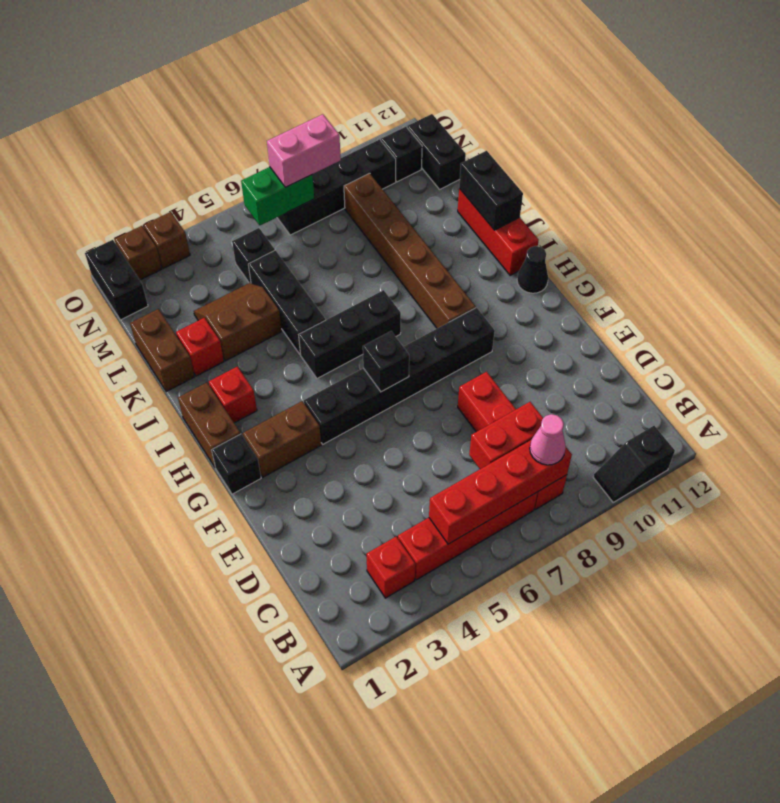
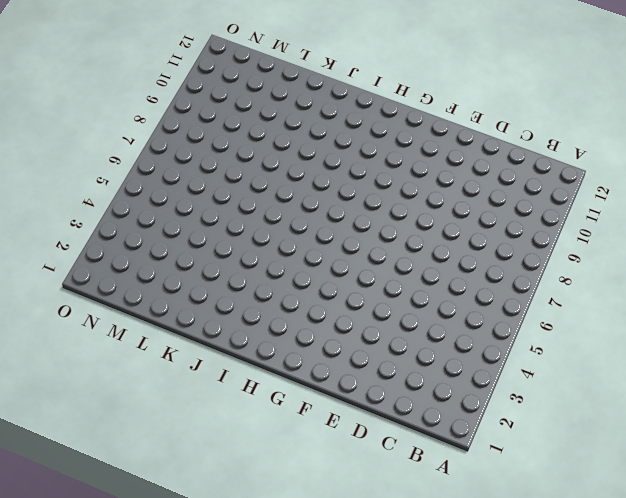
none -> black 1x2 slope [593,426,675,502]
none -> red 1x1 brick [366,537,415,598]
none -> red 1x4 brick [398,492,537,580]
none -> red 1x4 brick [458,372,567,509]

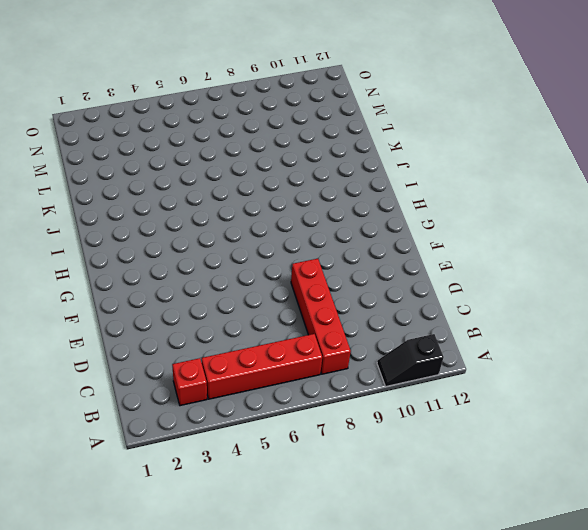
none -> black 1x1 brick [212,434,261,494]
none -> brown 1x2 brick [243,401,321,477]
none -> black 1x6 brick [304,308,495,444]
none -> brown 1x2 brick [178,383,241,468]

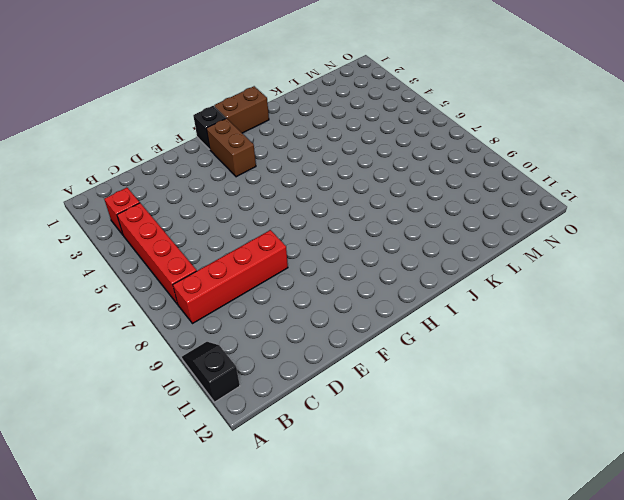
none -> black 1x6 brick [304,308,495,444]
none -> brown 1x6 brick [344,173,476,328]
none -> black 1x1 cone [517,246,548,293]
none -> red 1x1 brick [209,367,257,423]

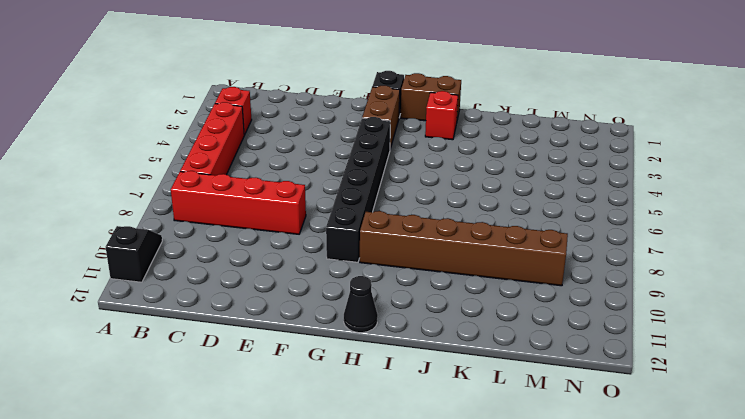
none -> black 1x3 brick [299,290,401,379]
none -> red 1x3 brick [458,189,539,275]
none -> black 1x3 brick [248,250,326,354]
none -> brown 1x2 brick [130,309,195,392]

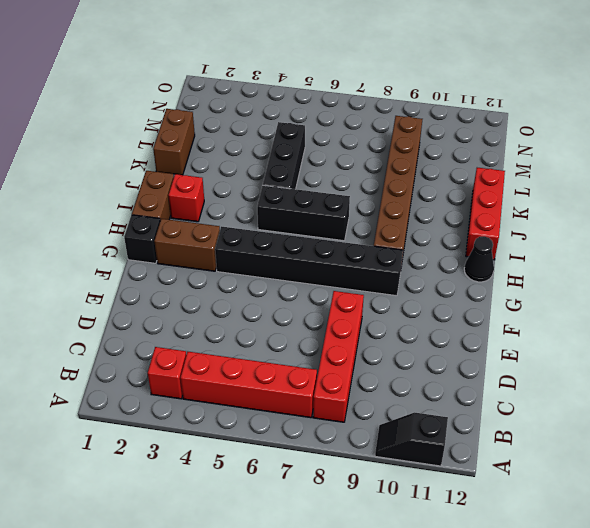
none -> red 1x1 brick [176,318,224,376]
none -> brown 2x2 slope [194,283,282,361]
none -> black 1x1 brick [232,228,275,283]
none -> black 1x2 brick [407,114,466,189]

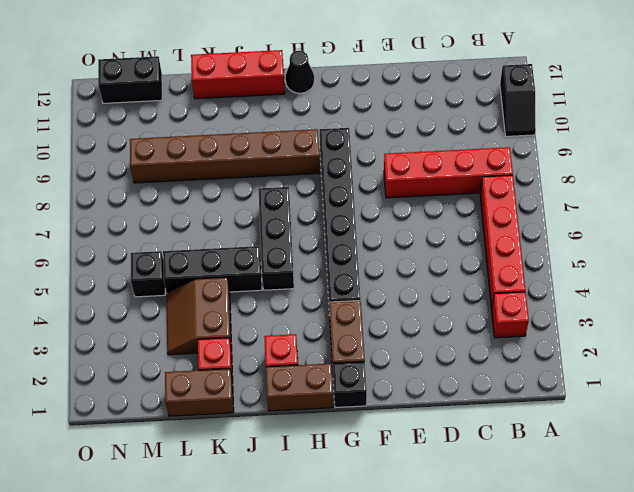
none -> black 1x2 brick [85,240,148,320]
none -> black 1x4 brick [277,139,396,235]
none -> black 1x1 brick [381,127,422,182]
none -> brown 1x1 brick [115,226,162,280]

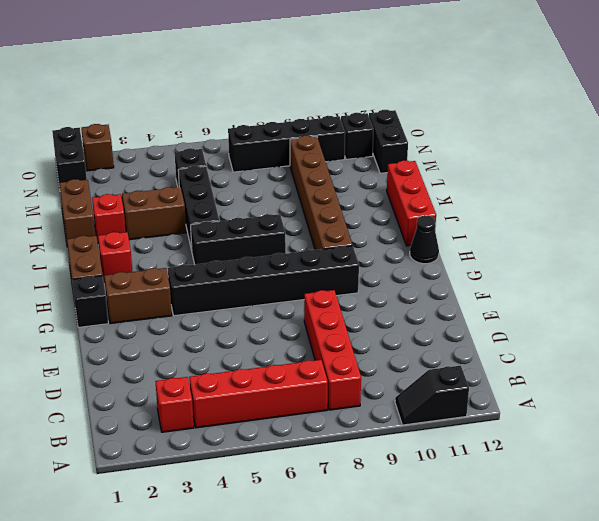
none -> brown 1x1 brick [144,212,190,269]
none -> red 1x4 brick [429,440,572,544]
none -> red 1x2 brick [469,402,543,469]
none -> black 1x1 brick [363,331,409,392]

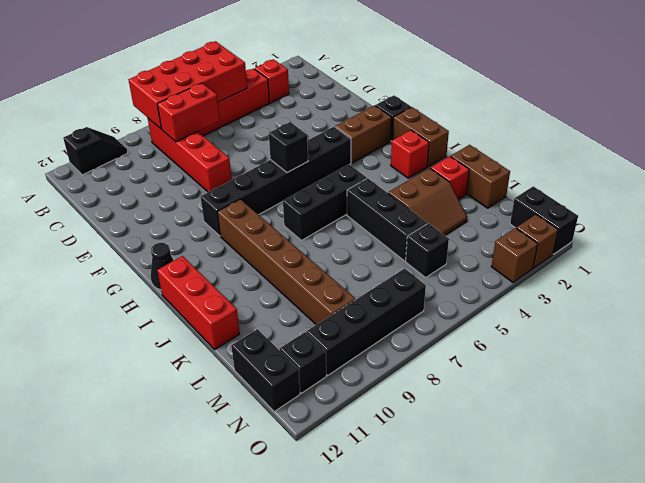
red 2x4 brick [129,41,247,129] -> red 1x4 brick [429,440,572,544]
none -> black 1x2 brick [459,151,523,230]
none -> green 1x2 brick [241,167,314,225]
none -> pink 1x1 cone [530,414,566,465]
none -> pink 1x2 brick [267,114,341,187]

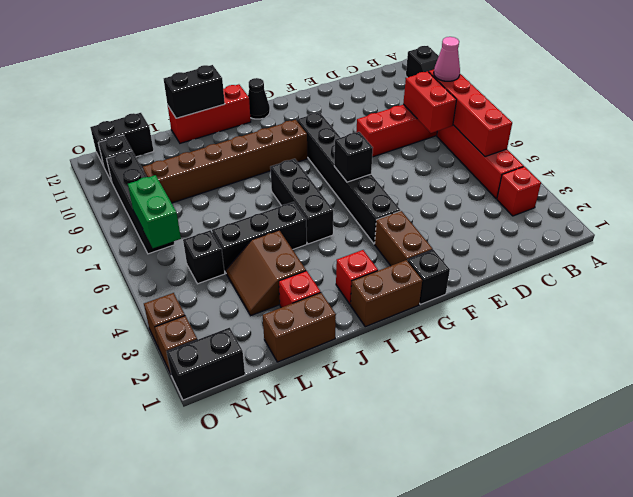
none -> pink 1x2 brick [267,114,341,187]

